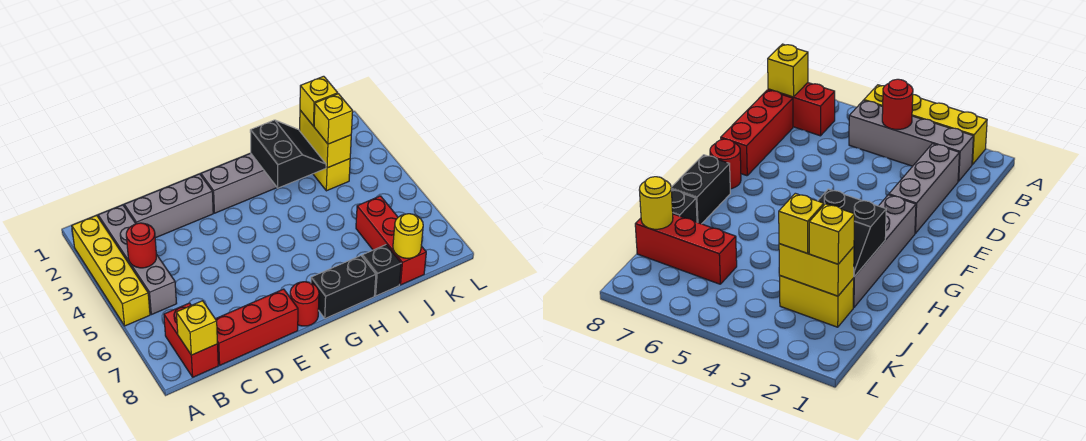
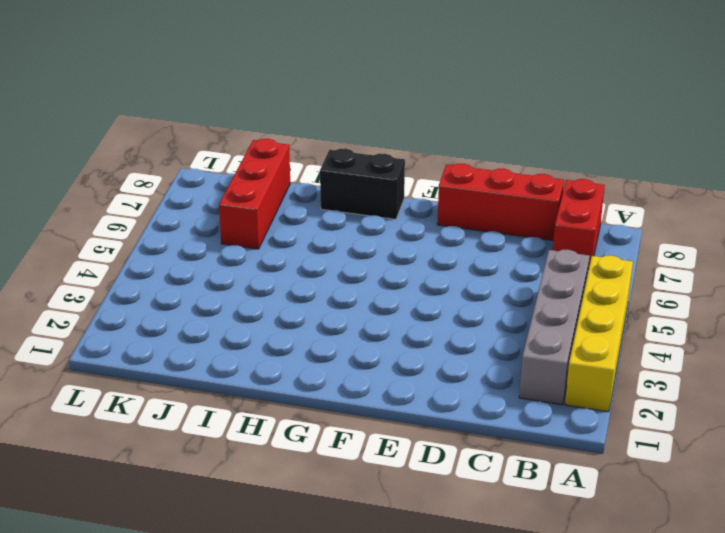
none -> grey 1x3 brick [124,174,213,238]
none -> grey 1x4 brick [201,153,277,213]
none -> red 1x1 round brick [290,282,319,326]

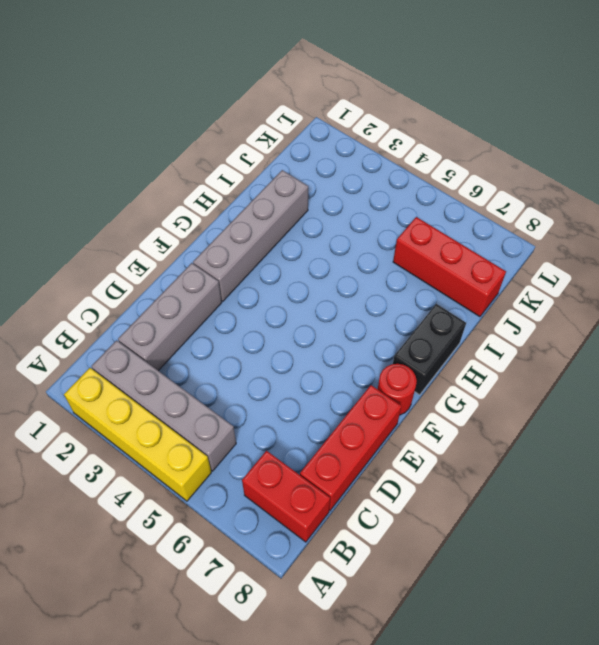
none -> black 1x1 brick [362,245,401,296]
none -> yellow 1x2 brick [313,159,350,191]
none -> red 1x1 round brick [126,223,156,268]

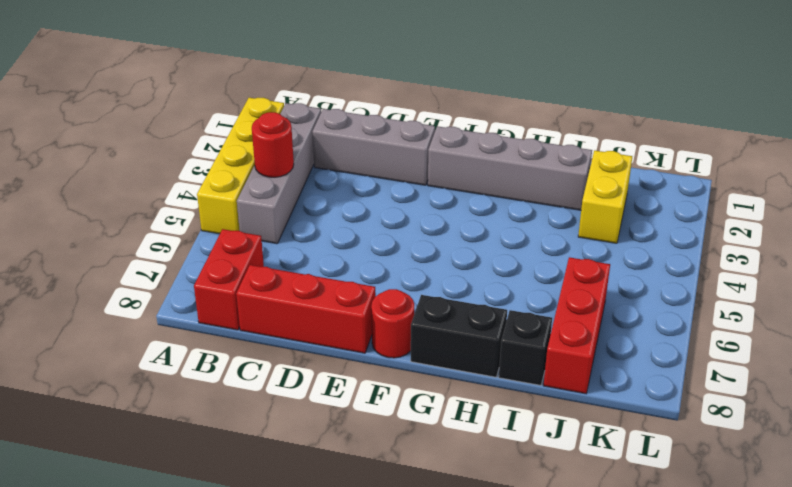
none -> yellow 1x1 brick [176,301,218,355]
none -> black 2x2 slope [250,120,326,188]
none -> yellow 1x2 brick [300,110,351,168]

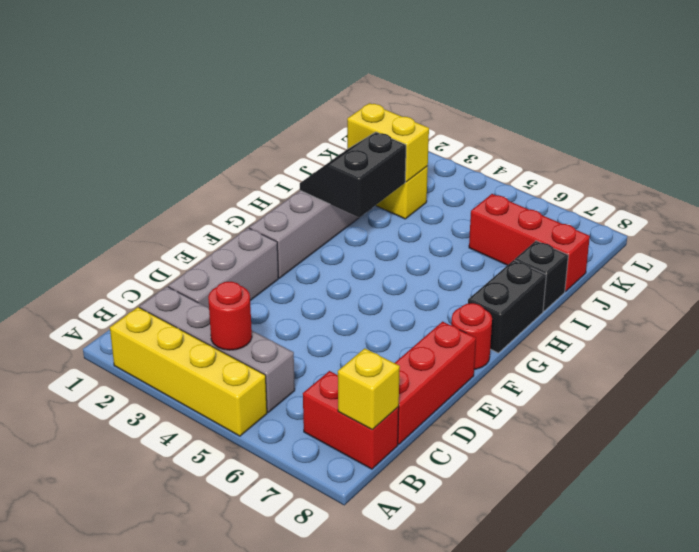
black 2x2 slope [300,132,406,218] -> black 2x2 slope turned to [250,120,326,188]
none -> yellow 1x1 round brick [393,214,423,258]
none -> yellow 1x1 brick [300,76,338,126]
none -> yellow 1x1 brick [314,94,353,144]

